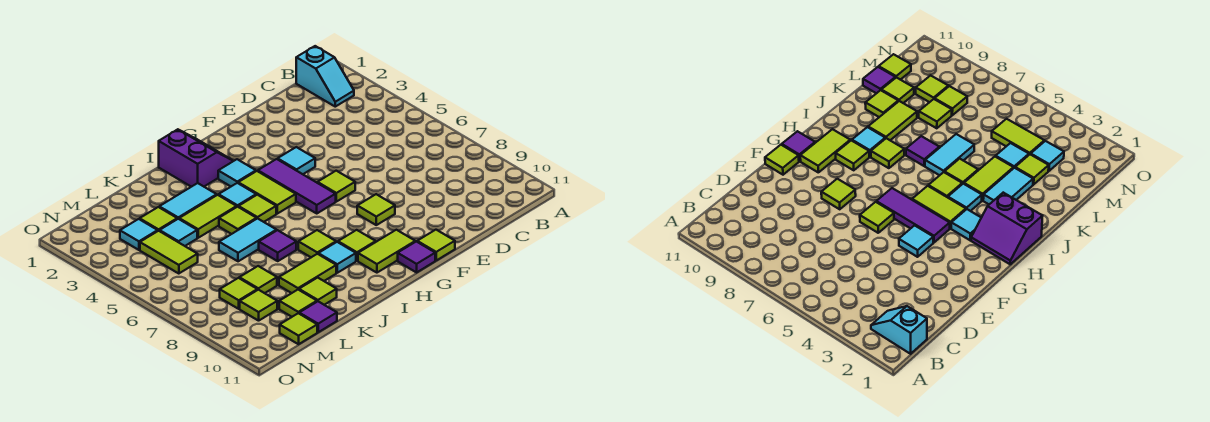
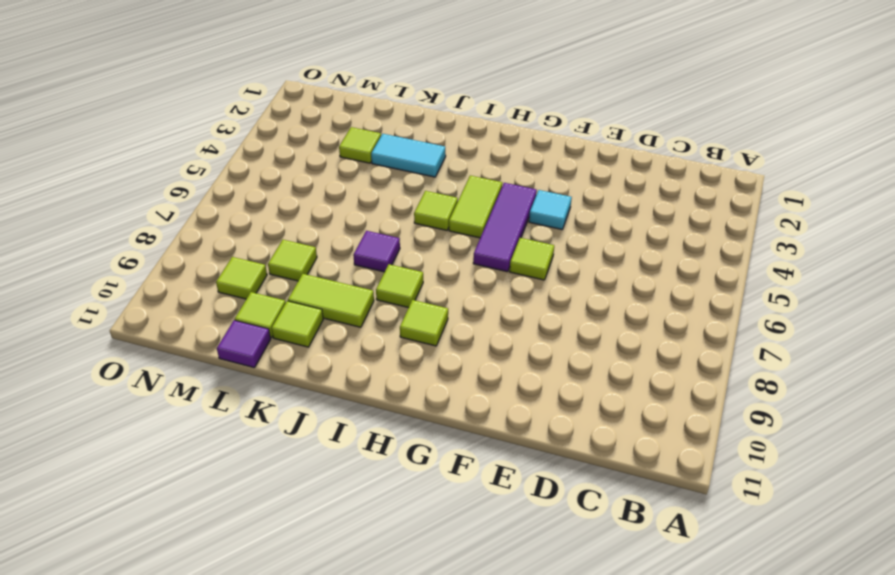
none -> cyan 1x2 slope [296,46,354,107]
none -> lime 1x1 tile [357,194,395,225]
none -> lime 1x1 tile [417,230,455,260]
none -> lime 1x2 tile [358,230,415,273]

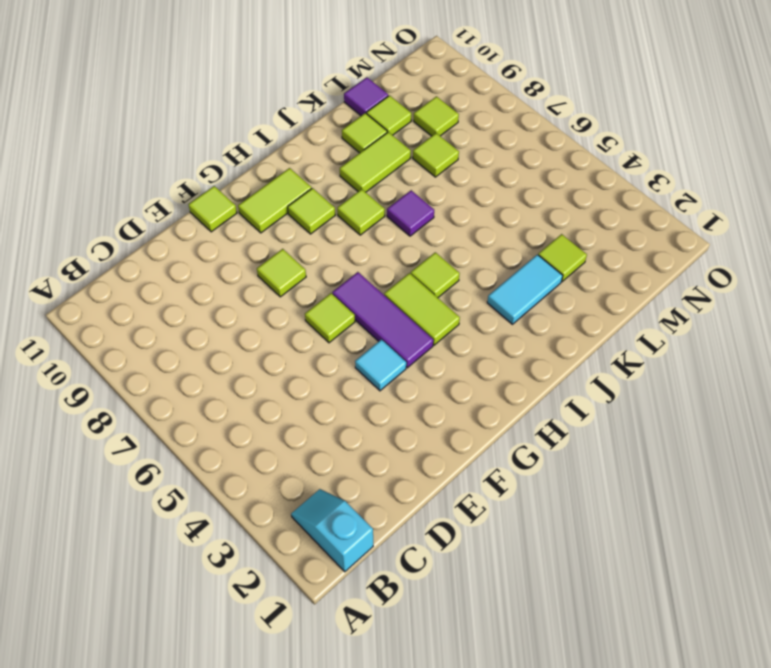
none -> purple 1x1 tile [398,242,435,272]
none -> purple 2x2 slope [159,129,233,187]
none -> cyan 1x1 tile [218,159,256,186]
none -> cyan 1x1 tile [219,183,256,207]

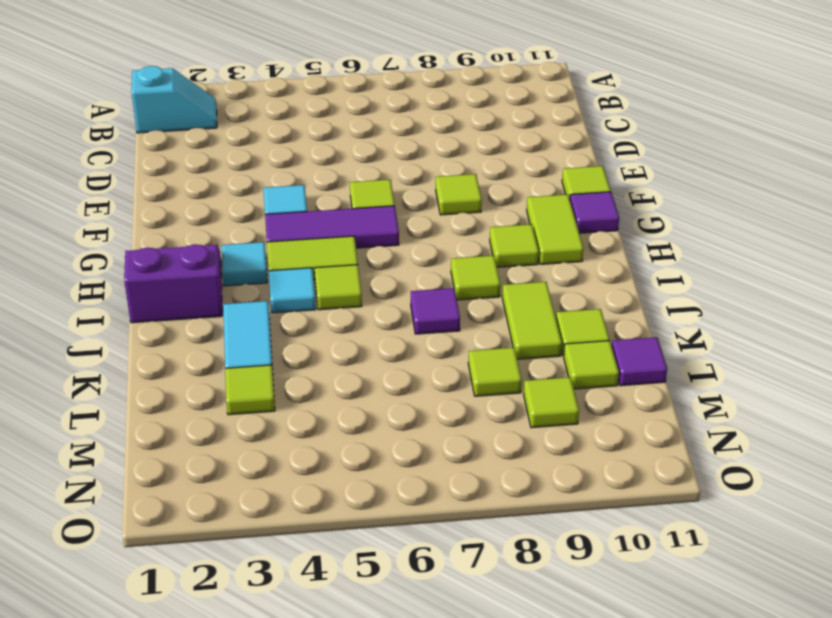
none -> cyan 1x1 tile [318,242,356,273]
none -> lime 1x2 tile [179,195,237,238]
none -> lime 1x1 tile [219,207,257,234]
none -> cyan 1x2 tile [219,218,277,261]

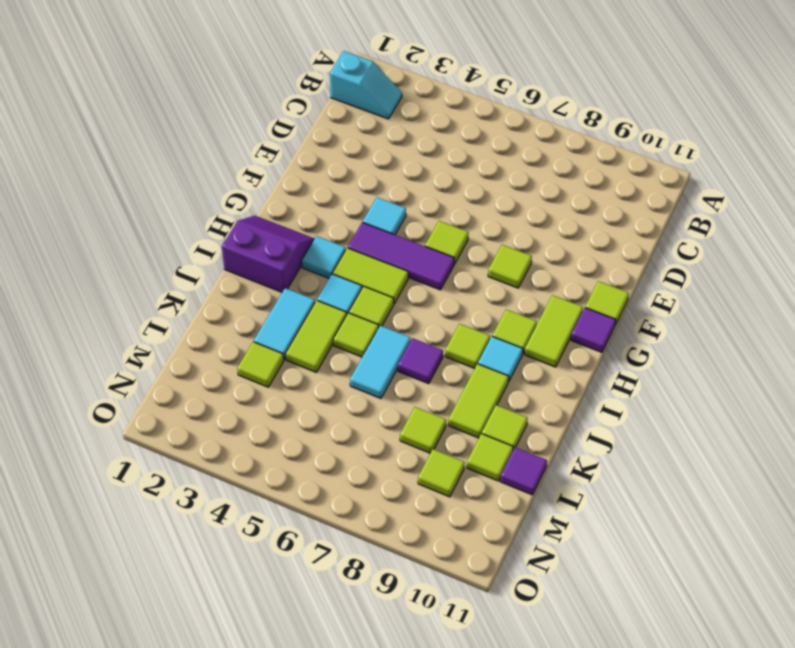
none -> cyan 1x1 tile [160,219,197,246]
none -> cyan 1x1 tile [120,219,158,250]
none -> lime 1x2 tile [140,231,198,274]
none -> lime 1x1 tile [220,278,257,309]

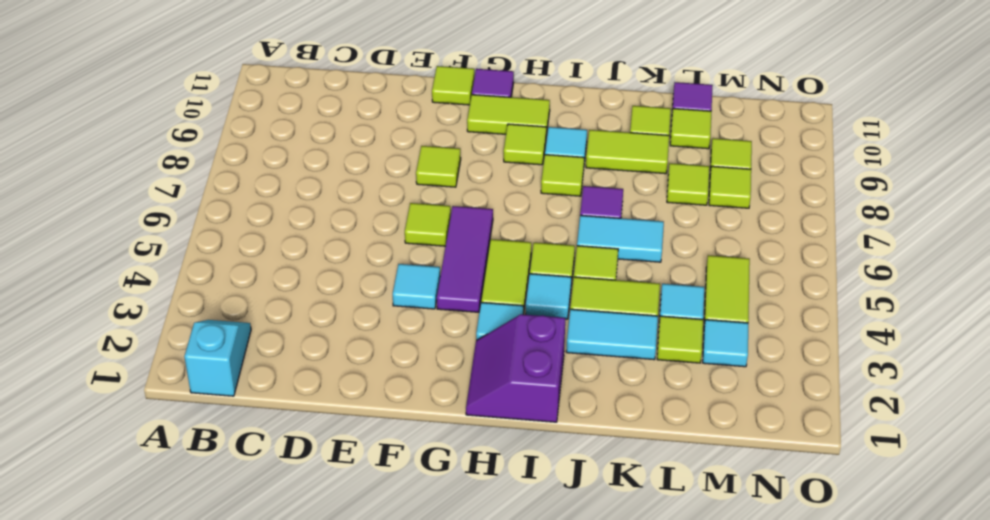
none -> lime 1x1 tile [280,313,317,344]

